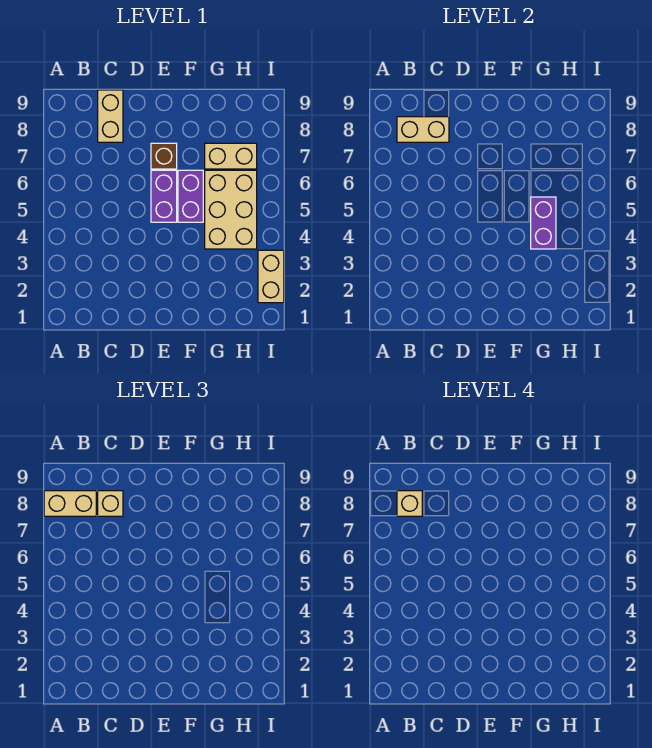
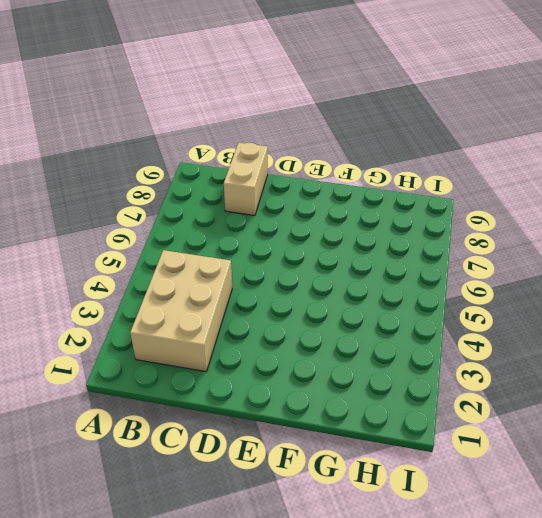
tan 2x3 brick [130,250,232,372] -> tan 2x3 brick moved to [205,170,257,249]
none -> purple 1x2 brick [151,170,177,222]
none -> brown 1x1 brick [151,143,177,169]
none -> purple 1x2 brick [178,170,203,222]

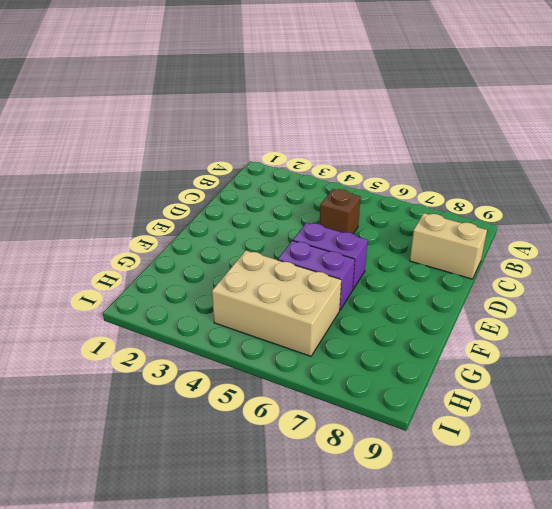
brown 1x1 brick [320,189,361,234] -> brown 1x1 brick moved to [151,143,177,169]
none -> tan 1x2 brick [205,143,257,169]
none -> tan 1x2 brick [258,250,284,303]
none -> tan 1x2 brick [397,117,449,142]

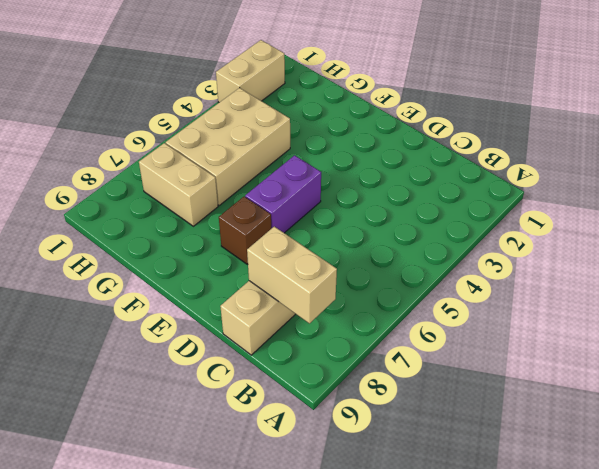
none -> purple 1x2 brick [178,170,203,222]
none -> purple 1x2 brick [531,197,556,249]
none -> tan 1x2 brick [44,491,96,516]

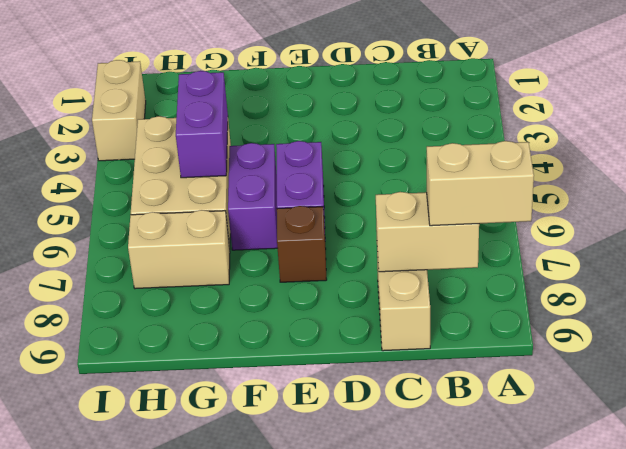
none -> tan 1x1 brick [98,491,123,516]
none -> tan 1x1 brick [397,491,422,516]

